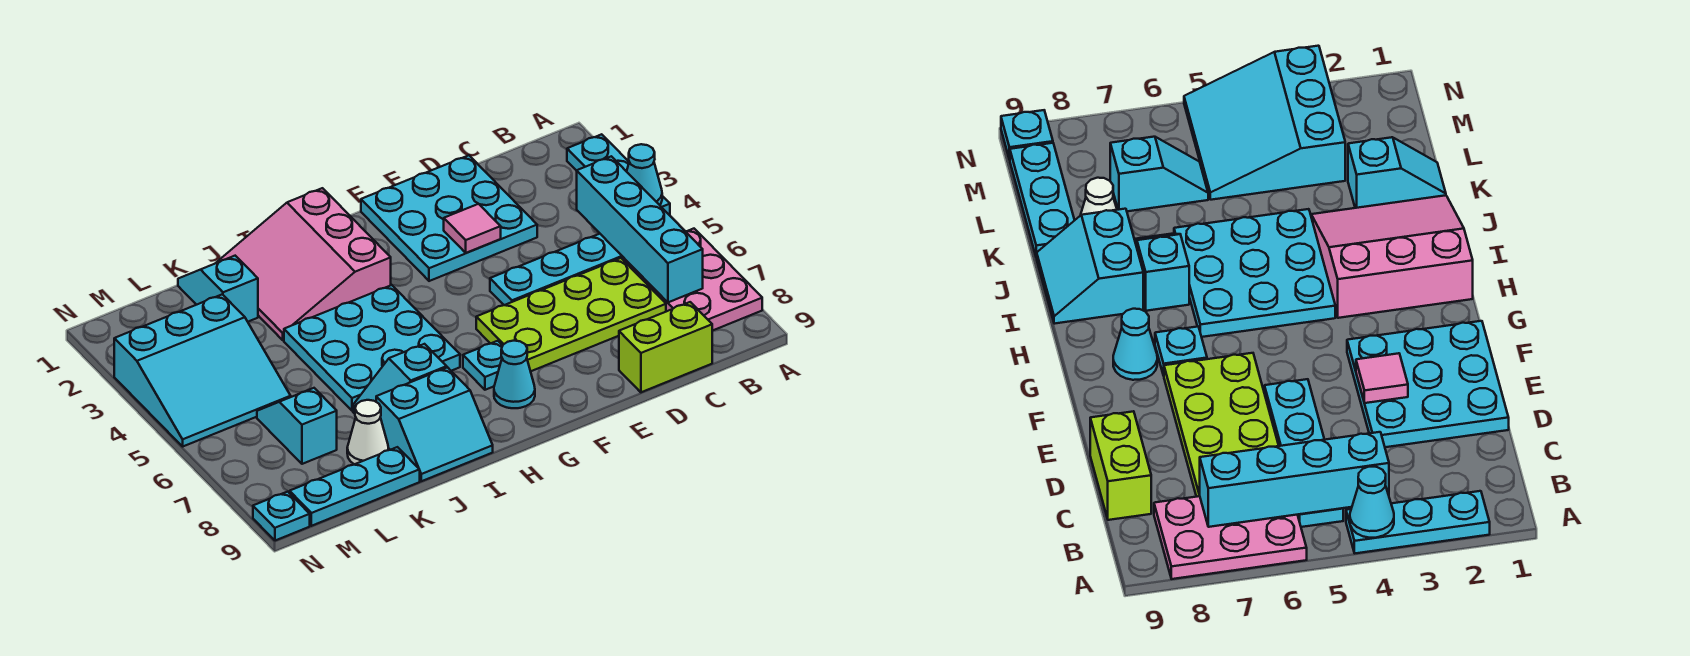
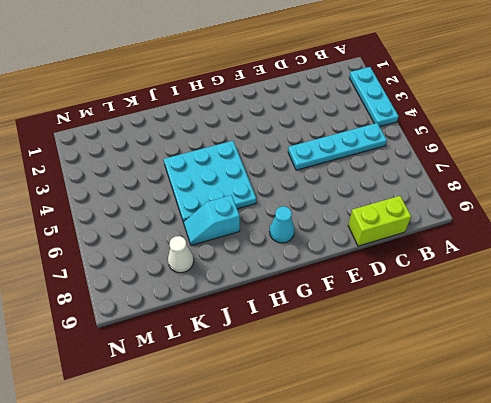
none -> pink 2x3 plate [623,229,762,331]
none -> lime 2x4 plate [476,258,666,371]
none -> cyan 3x3 plate [361,155,537,281]

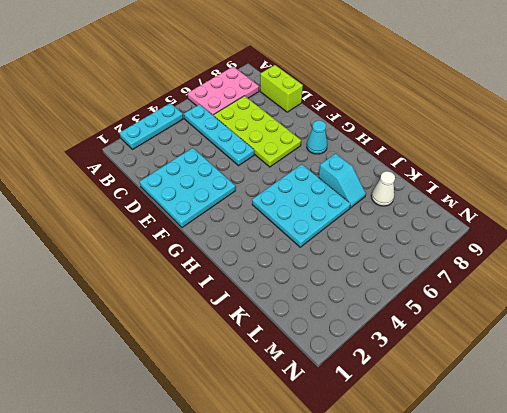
none -> cyan 1x1 plate [463,341,502,390]
none -> pink 3x3 slope [216,188,391,340]
none -> cyan 2x2 slope [376,367,493,481]

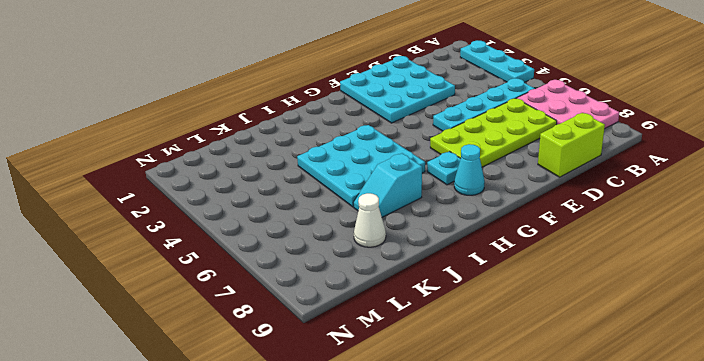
none -> pink 3x3 slope [216,188,391,340]
none -> cyan 2x2 slope [376,367,493,481]
none -> cyan 1x2 slope [178,256,258,322]

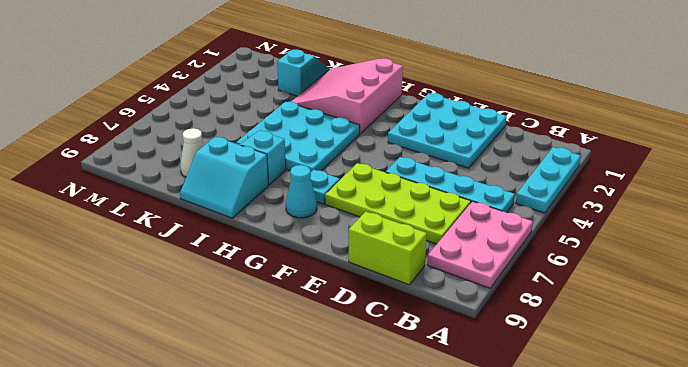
none -> cyan 1x3 plate [290,447,420,526]
none -> cyan 3x3 slope [114,294,291,446]
none -> cyan 1x2 slope [257,388,337,464]

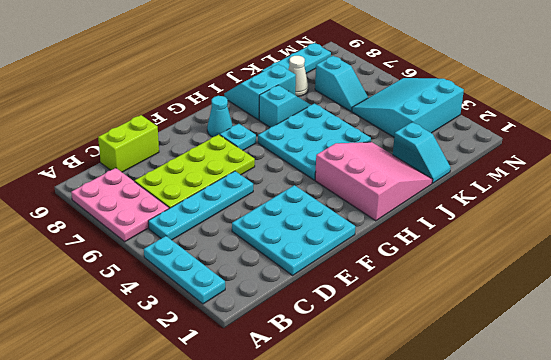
none -> cyan 1x1 plate [253,492,310,541]
none -> cyan 1x1 cone [627,144,662,205]
none -> cyan 1x4 brick [577,156,703,302]

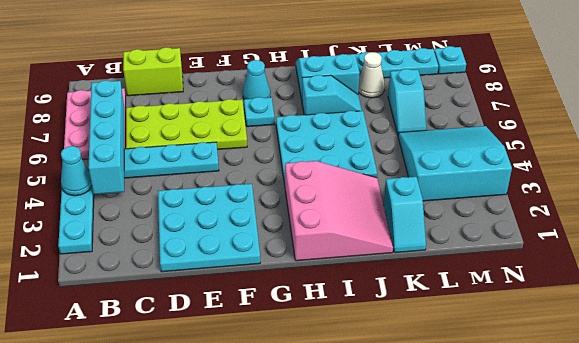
none -> pink 1x1 tile [444,204,501,253]

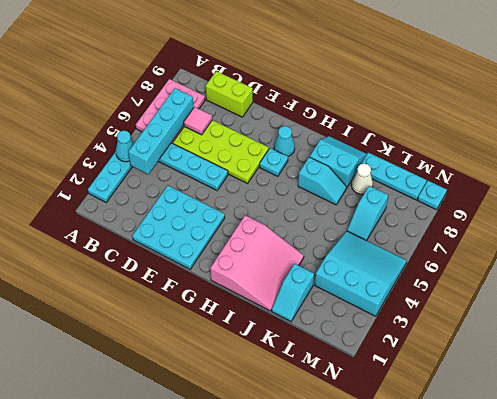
pink 1x1 tile [184,107,212,135] -> pink 1x1 tile moved to [444,204,501,253]
none -> cyan 3x3 plate [284,285,460,411]

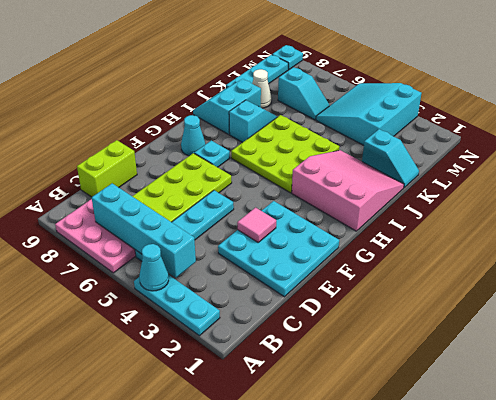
lime 3x3 plate [231,115,339,193] -> cyan 3x3 plate [284,285,460,411]

